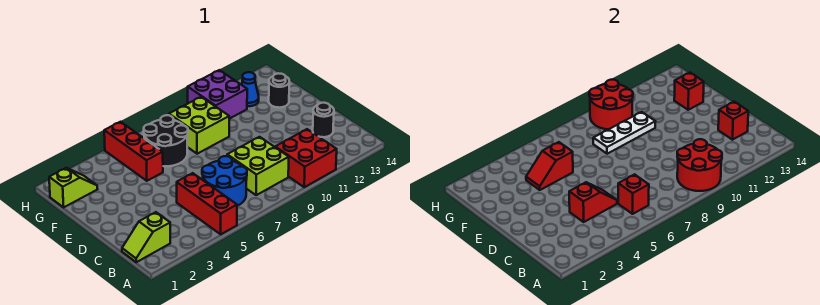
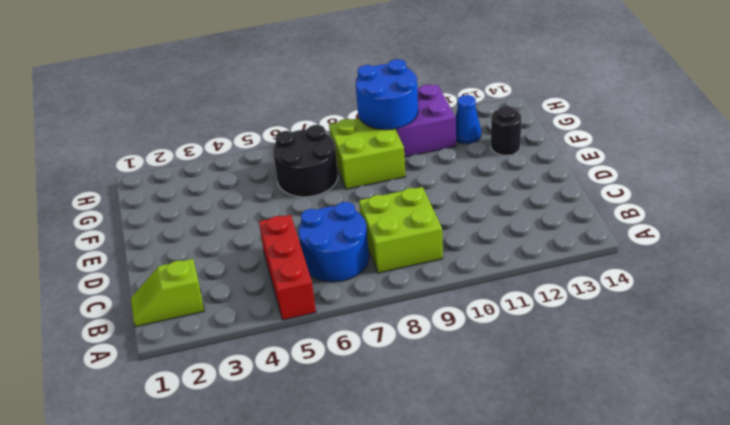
blue 2x2 round brick [356,59,418,130] -> red 2x2 round brick [589,80,633,129]
none -> red 2x2 brick [275,129,337,187]
none -> black 1x1 round brick [313,103,334,137]
none -> red 1x3 brick [104,122,163,181]

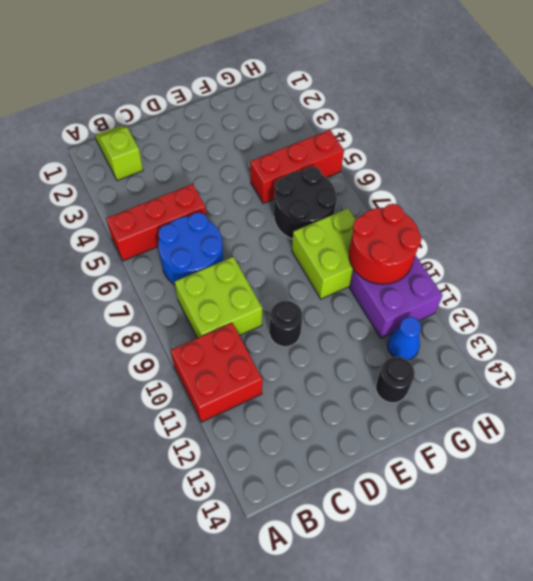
black 1x1 round brick [270,301,302,347] -> black 1x1 round brick moved to [313,103,334,137]
none -> lime 1x2 slope [49,168,97,207]
none -> red 2x2 round brick [677,139,722,191]
none -> red 1x1 brick [618,174,649,214]

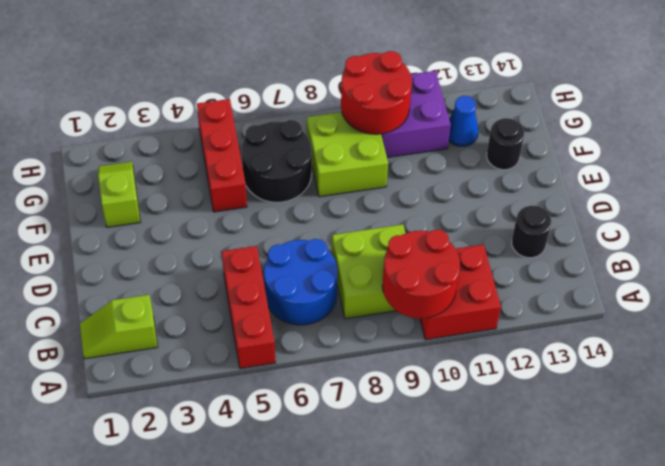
lime 1x2 slope [98,162,140,227] -> lime 1x2 slope turned to [49,168,97,207]
none -> red 1x1 brick [618,174,649,214]
none -> red 1x2 slope [569,182,617,222]
none -> red 1x1 brick [718,102,748,140]

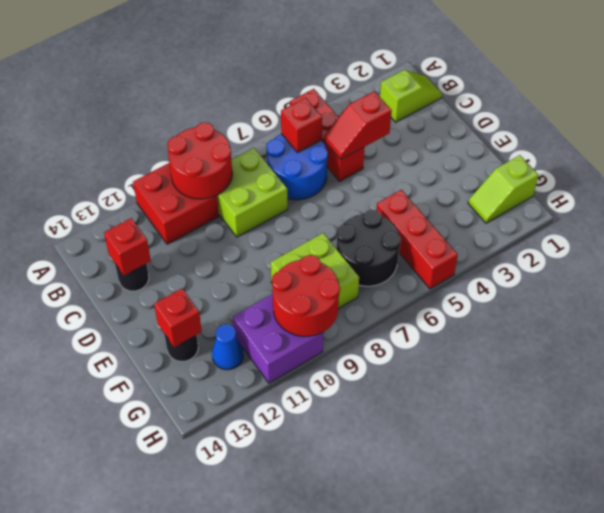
none -> red 1x2 slope [526,142,573,190]
none -> white 1x3 plate [593,112,656,154]

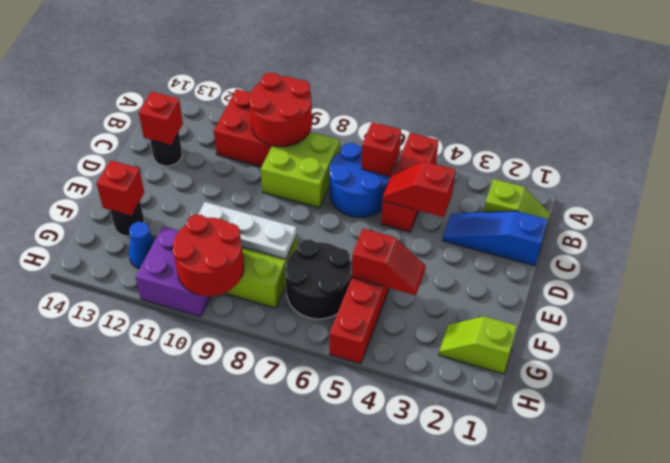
blue 1x3 slope [443,211,548,266] -> none

